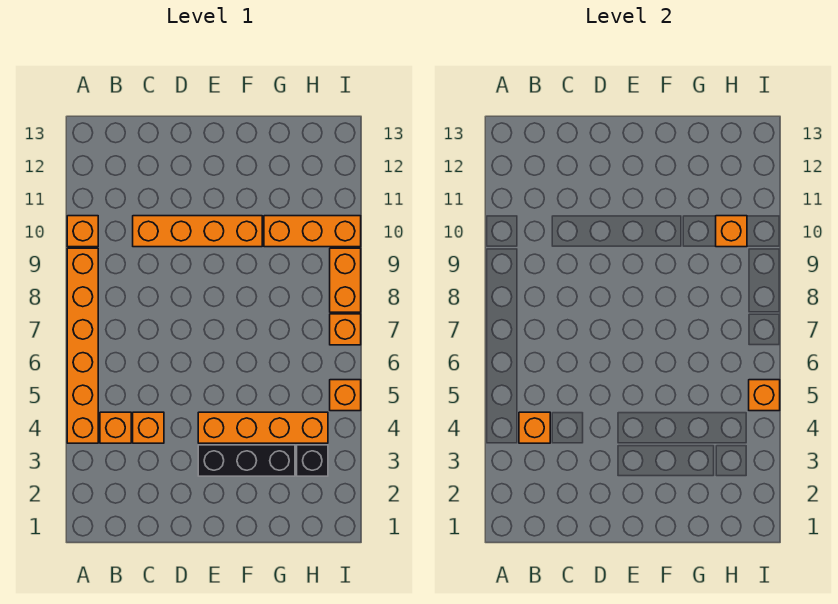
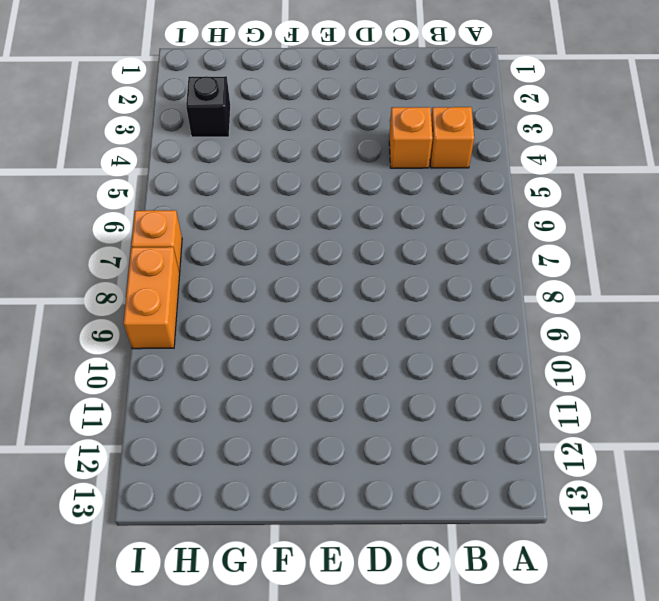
none -> orange 1x6 brick [67,248,98,443]
none -> orange 1x1 brick [67,216,98,247]
none -> orange 1x4 brick [133,216,262,247]

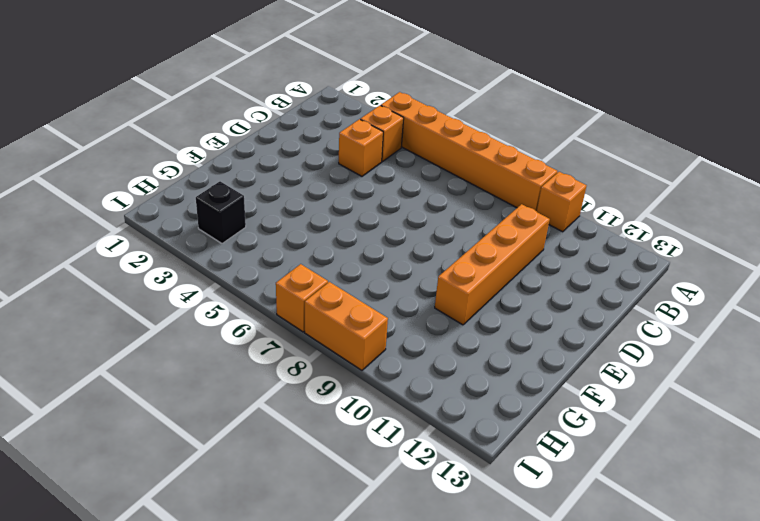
none -> black 1x3 brick [198,445,295,476]
none -> orange 1x4 brick [198,412,328,443]
none -> orange 1x3 brick [264,216,361,247]

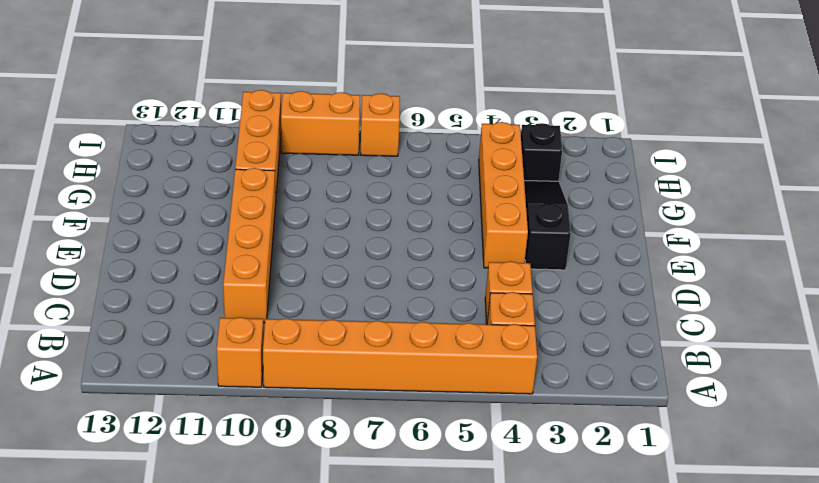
black 1x3 slope [524,180,571,270] -> black 1x3 brick [198,445,295,476]
none -> orange 1x1 brick [330,380,361,411]
none -> orange 1x1 brick [519,412,550,443]
none -> orange 1x1 brick [716,216,747,247]

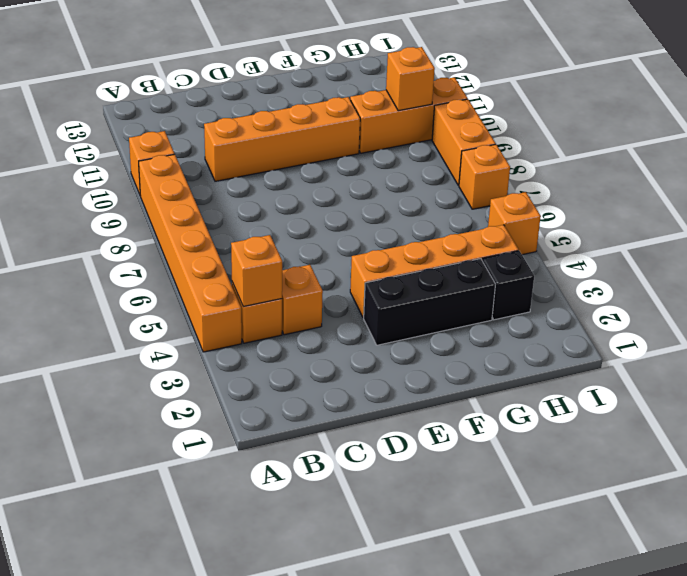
none -> orange 1x1 brick [749,380,780,411]

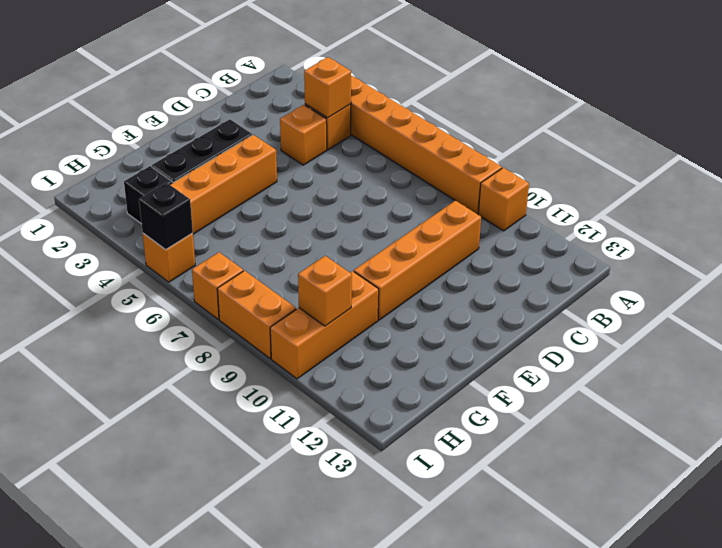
black 1x1 brick [139,183,193,250] -> orange 1x1 brick [749,380,780,411]

